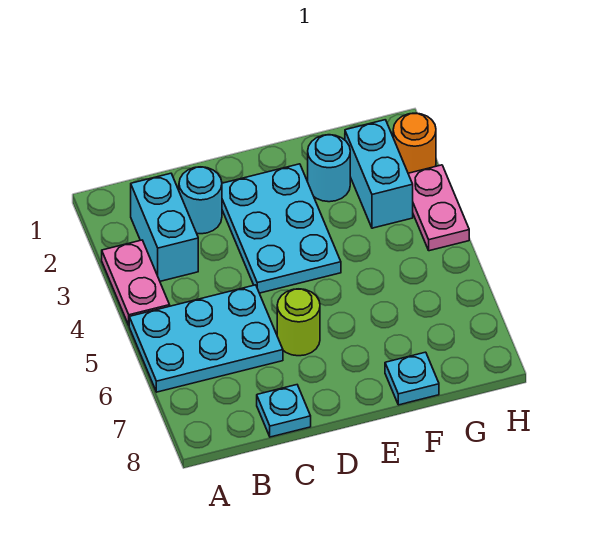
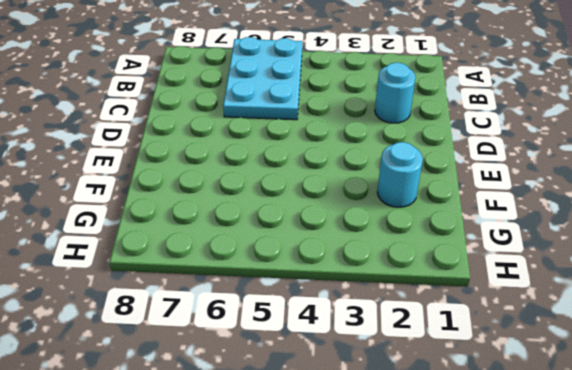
none -> pink 1x2 plate [102,240,170,325]
none -> cyan 1x2 brick [131,173,198,281]
none -> cyan 1x1 plate [257,385,311,437]

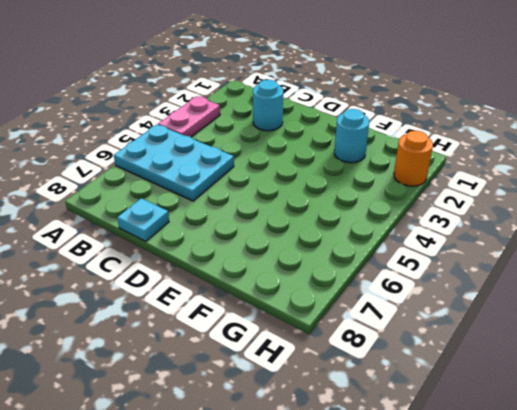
none -> cyan 1x2 brick [131,173,198,281]
none -> cyan 2x3 plate [222,164,341,293]
none -> lime 1x1 round brick [277,289,320,356]

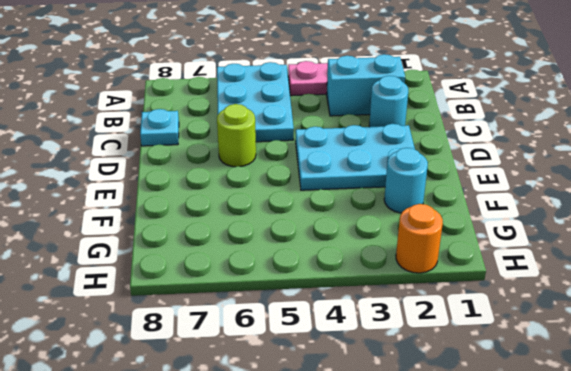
none -> cyan 1x1 plate [385,352,439,405]
none -> cyan 1x2 brick [345,120,413,228]
none -> pink 1x2 plate [408,165,469,251]

